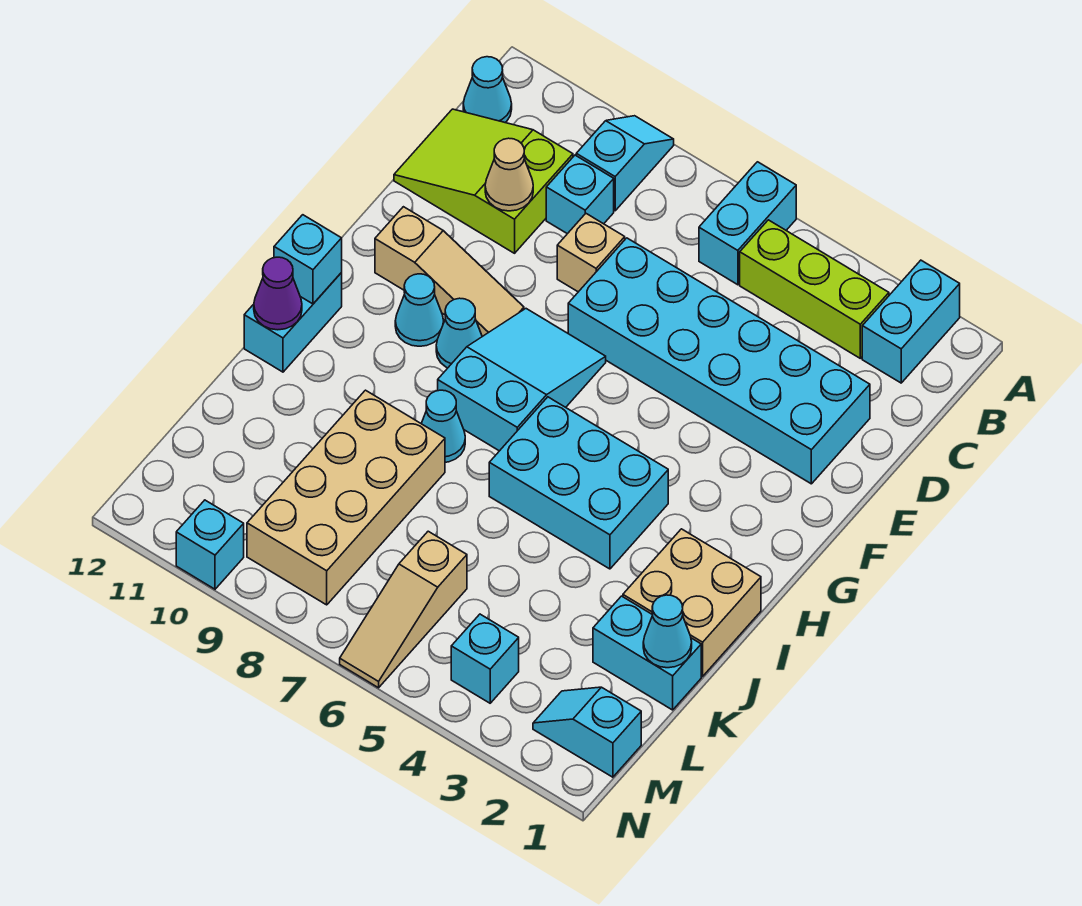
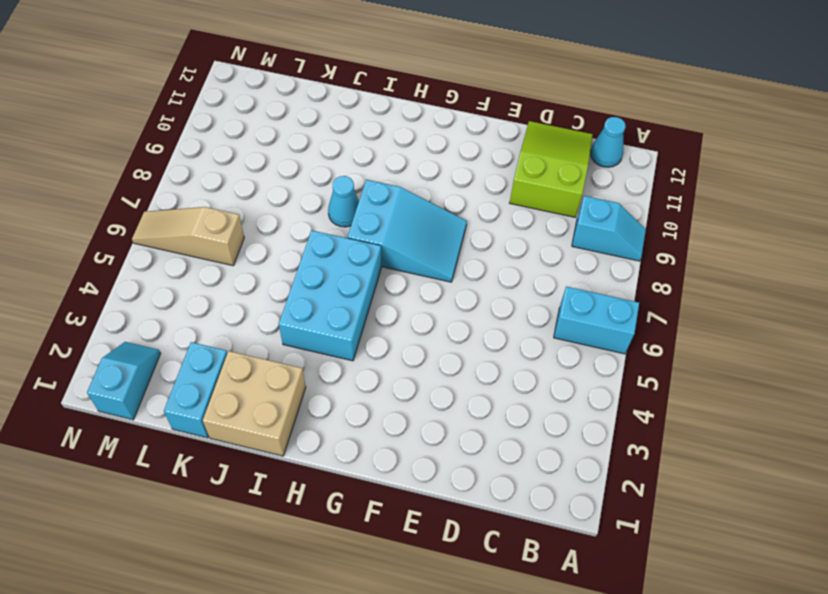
none -> cyan 1x2 brick [862,260,960,383]
none -> lime 1x3 brick [740,220,889,358]
none -> cyan 1x1 brick [546,155,614,234]

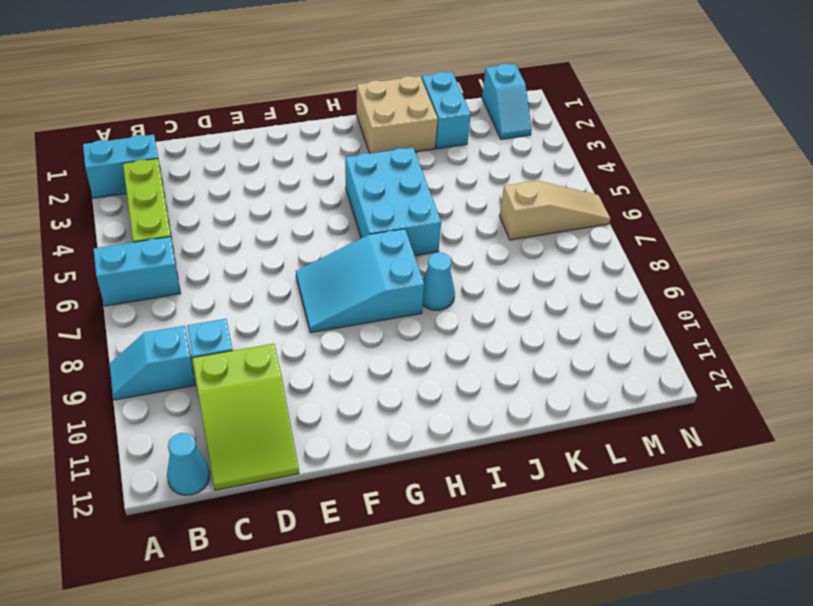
none -> cyan 2x6 brick [568,238,870,484]
none -> tan 1x1 brick [557,214,625,292]
none -> tan 1x3 slope [375,207,524,337]

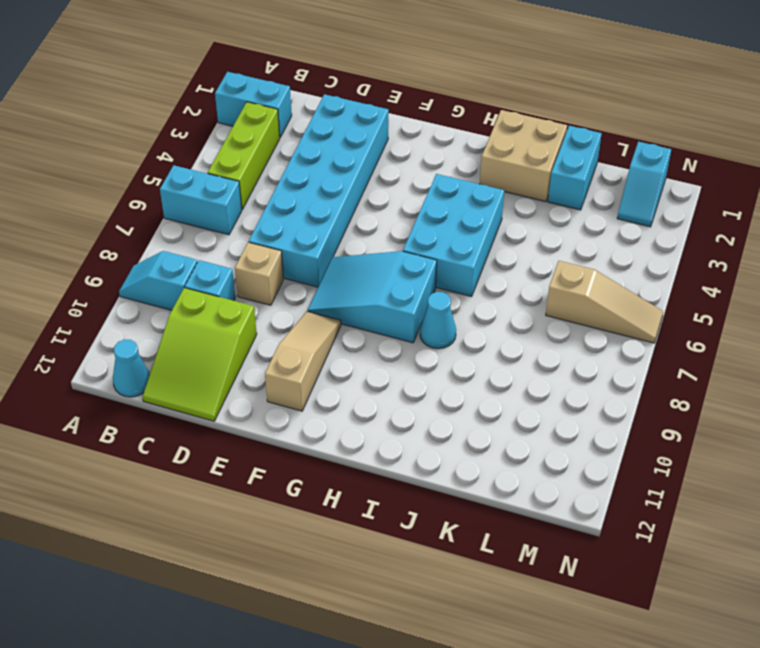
none -> cyan 1x1 cone [436,298,482,368]
none -> cyan 1x1 cone [395,274,444,346]
none -> cyan 1x2 brick [244,273,342,372]

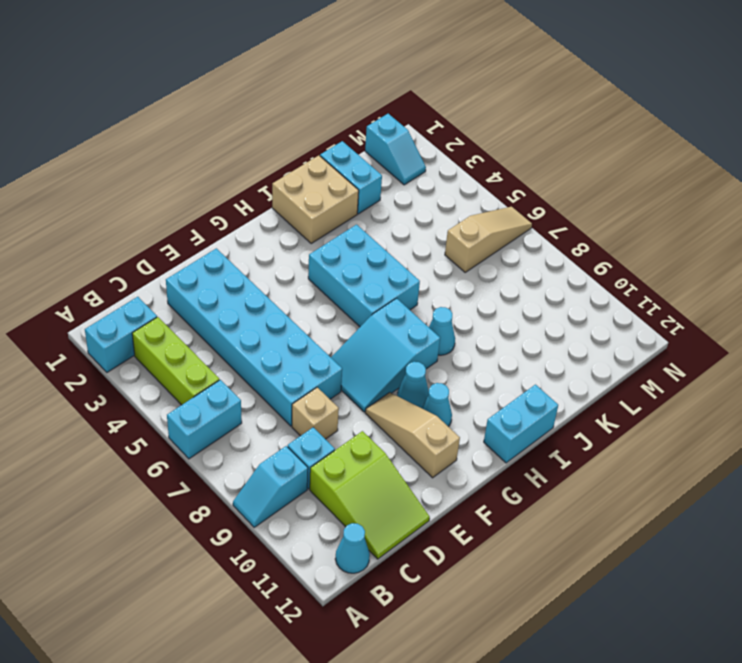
none -> tan 2x4 brick [247,390,445,605]
none -> cyan 1x1 brick [451,614,519,703]
none -> cyan 1x1 brick [176,500,244,589]

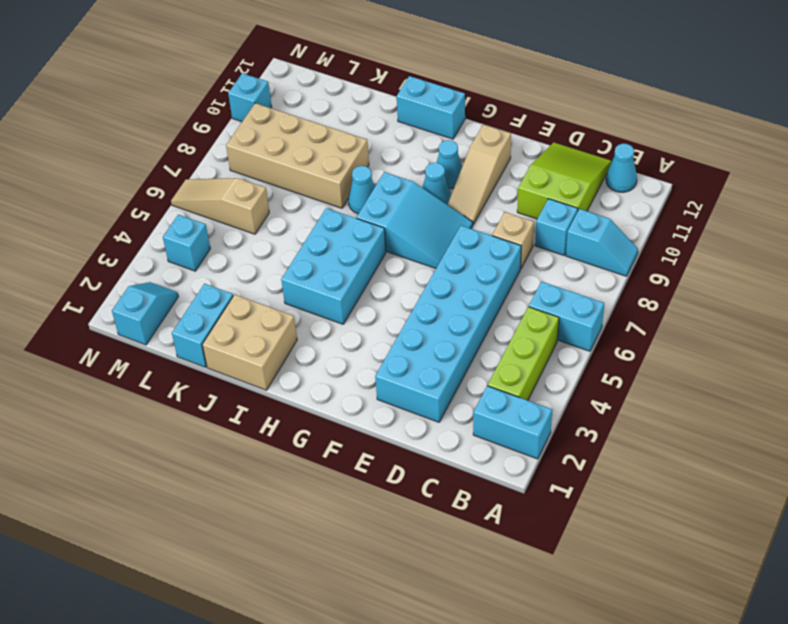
none -> tan 1x1 cone [485,138,533,211]
none -> cyan 1x1 brick [274,215,342,304]
none -> purple 1x1 cone [254,257,302,330]

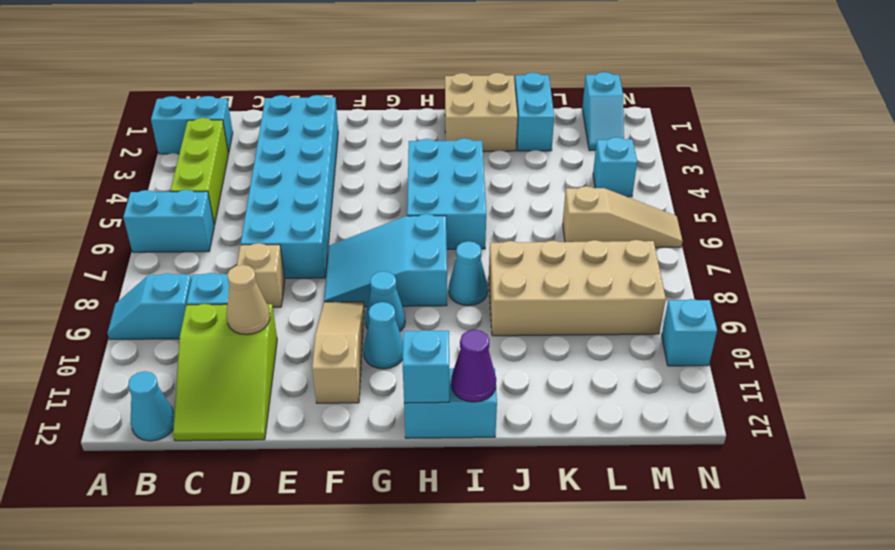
none -> cyan 1x1 cone [643,595,692,668]

